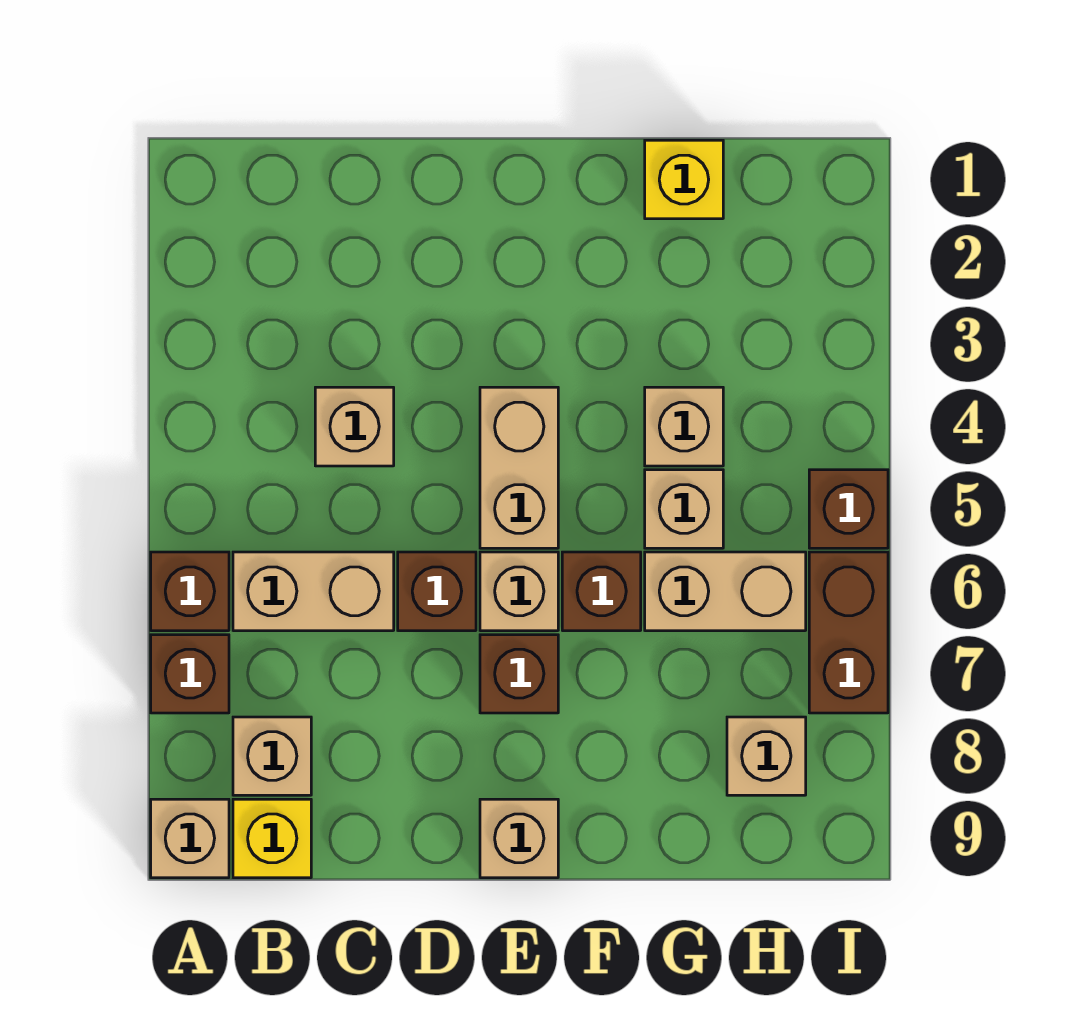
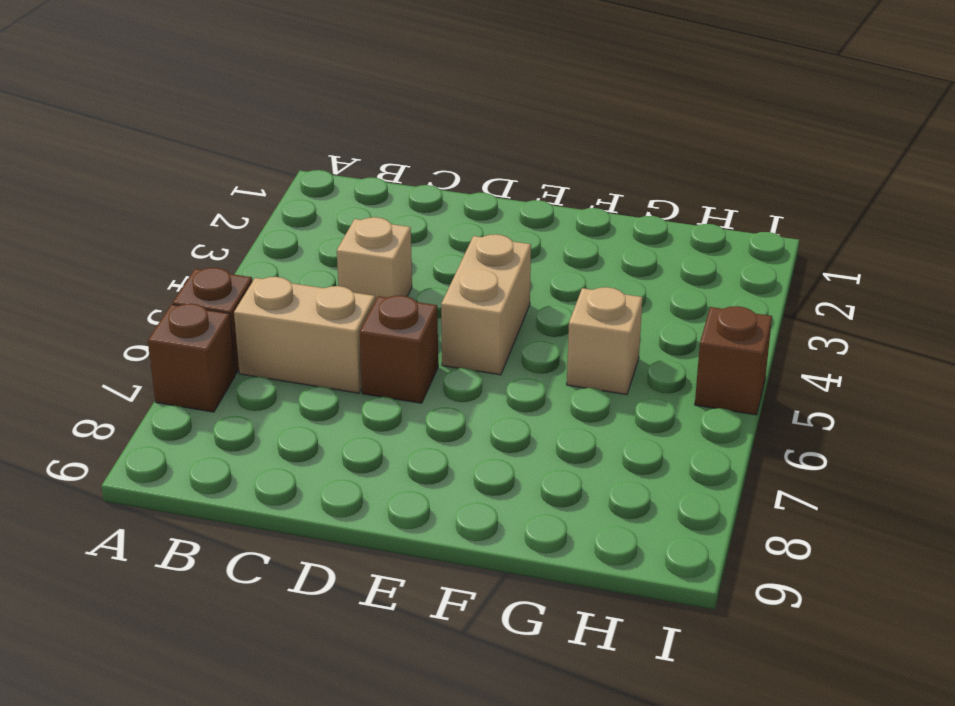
none -> tan 1x1 brick [151,799,229,878]
none -> tan 1x1 brick [233,717,311,795]
none -> yellow 1x1 brick [233,799,311,878]

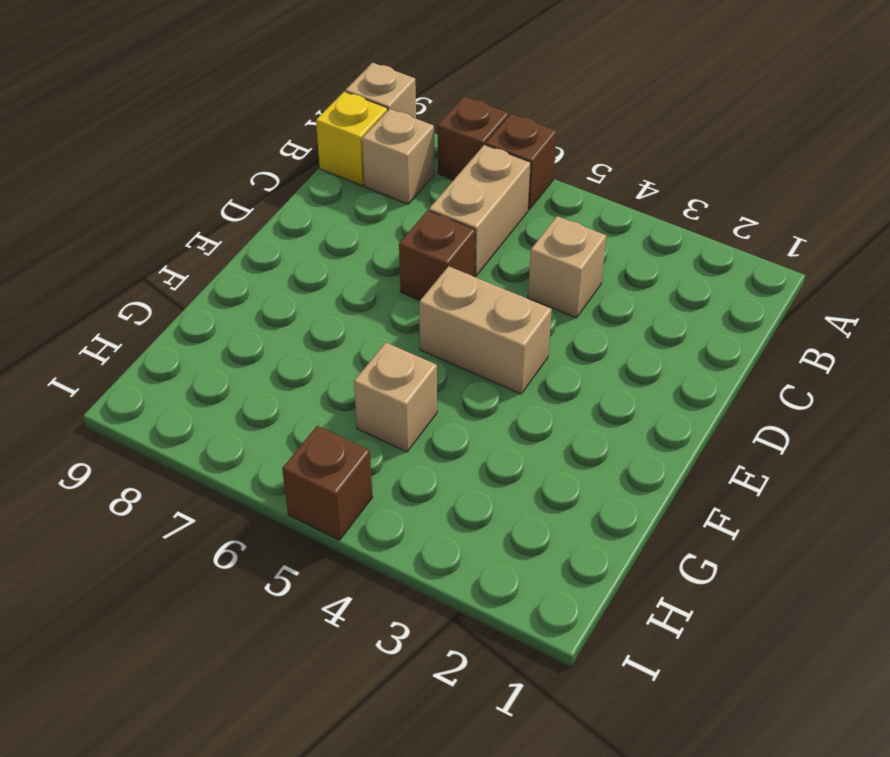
none -> tan 1x1 brick [480,552,558,631]
none -> brown 1x1 brick [480,635,558,713]
none -> tan 1x1 brick [480,799,558,878]

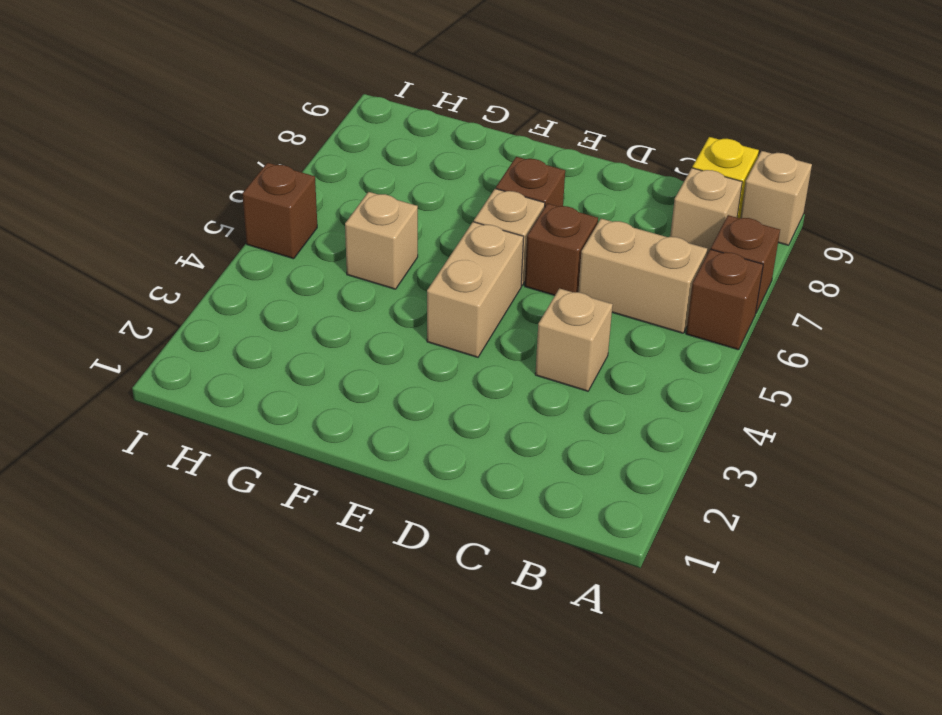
none -> tan 1x1 brick [480,799,558,878]
none -> brown 1x1 brick [562,552,641,631]
none -> yellow 1x1 brick [645,140,723,219]

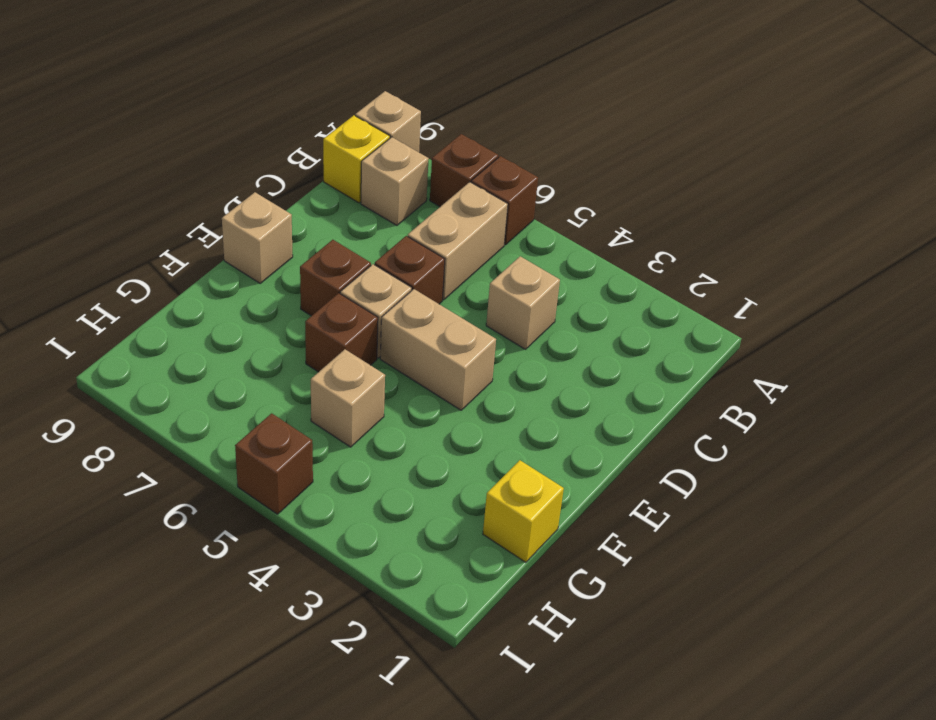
none -> tan 1x1 brick [645,387,723,466]
none -> tan 1x2 brick [645,552,806,631]
none -> tan 1x1 brick [727,717,806,795]

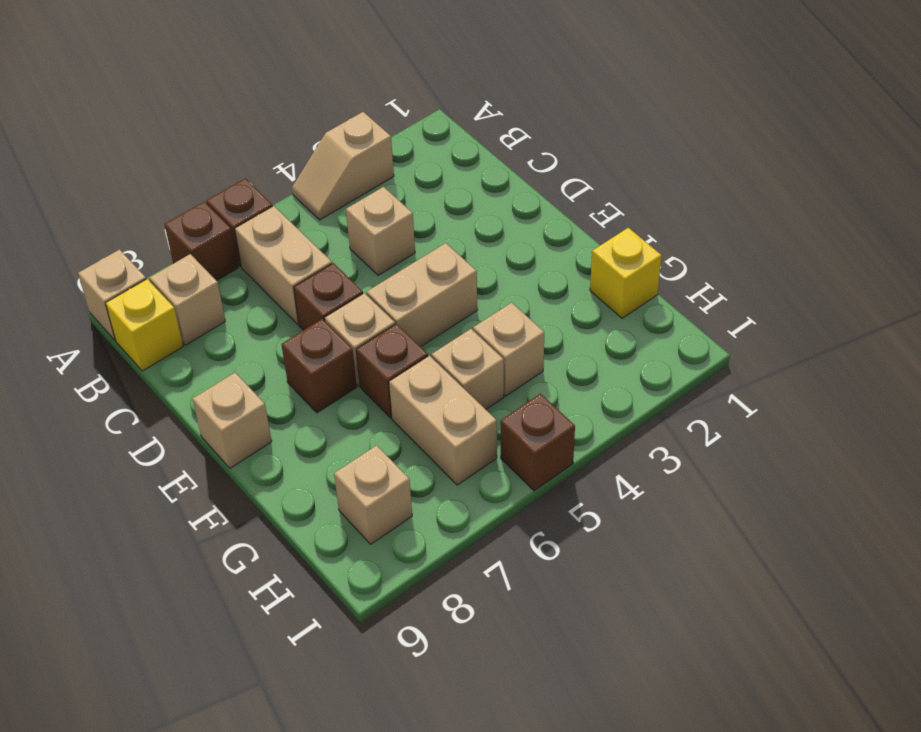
tan 1x2 slope [292,112,394,220] -> none
none -> brown 1x2 brick [809,552,888,713]

